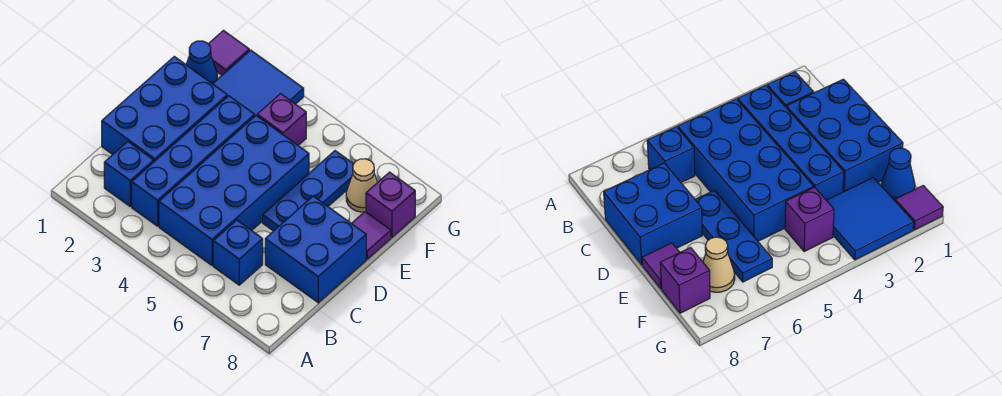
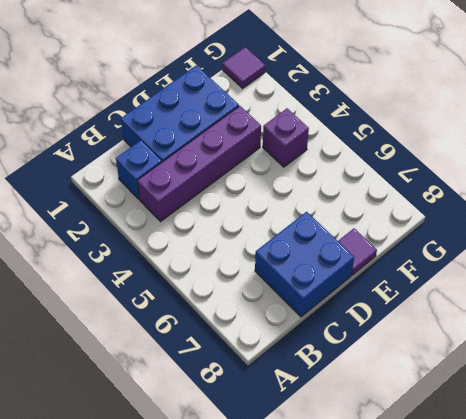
purple 1x4 brick [137,106,261,222] -> blue 1x4 brick [132,96,255,226]
none -> blue 2x4 brick [159,116,309,265]
none -> blue 1x1 brick [213,220,263,285]
none -> blue 1x3 plate [263,151,353,231]

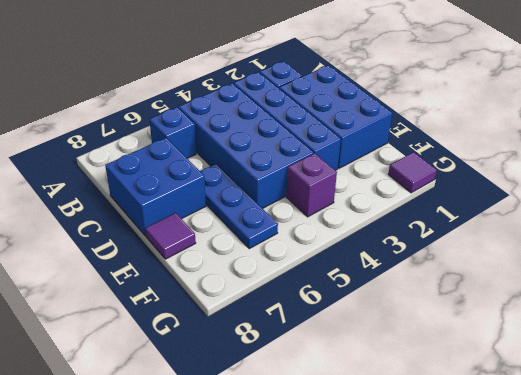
none -> blue 1x1 cone [186,41,217,84]
none -> blue 2x2 tile [213,50,304,116]
none -> tan 1x1 cone [346,159,378,212]

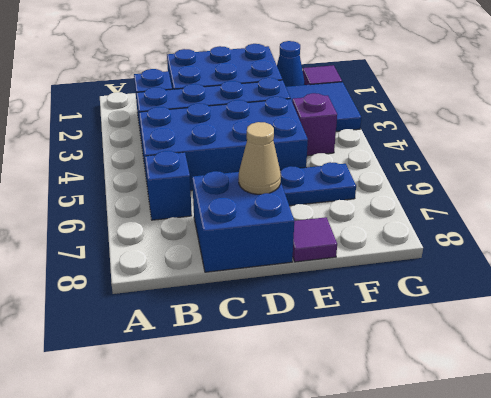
tan 1x1 cone [239,122,281,194] -> tan 1x1 cone moved to [346,159,378,212]
none -> purple 1x1 brick [366,172,415,237]

